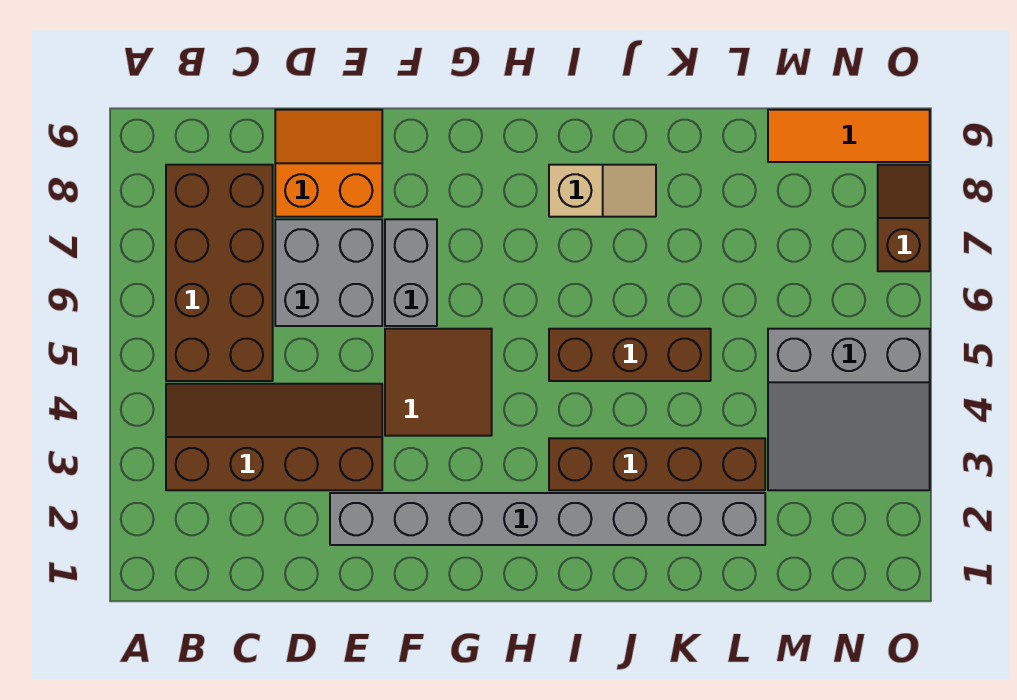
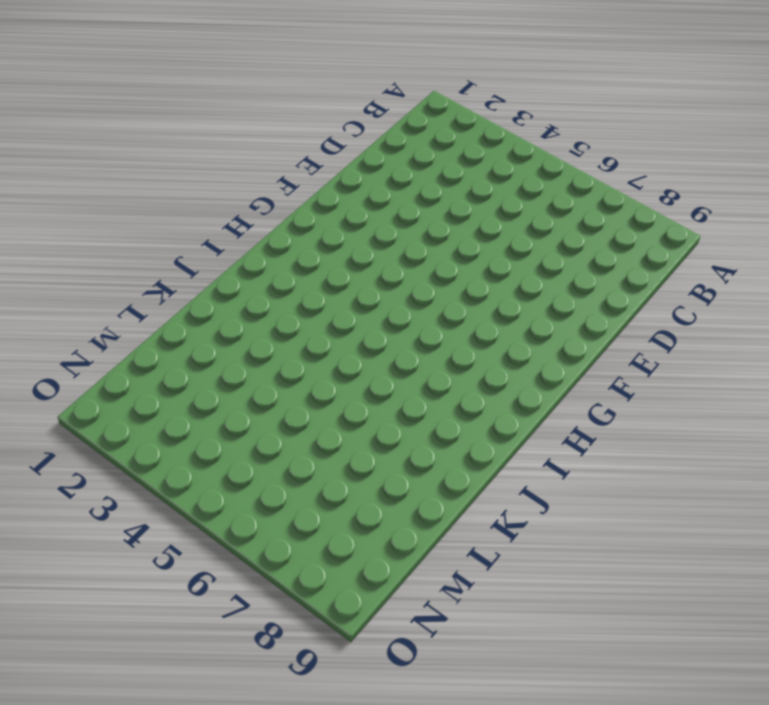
none -> brown 2x4 slope [166,384,382,490]
none -> brown 2x4 brick [166,165,273,381]
none -> grey 2x2 brick [275,219,382,326]

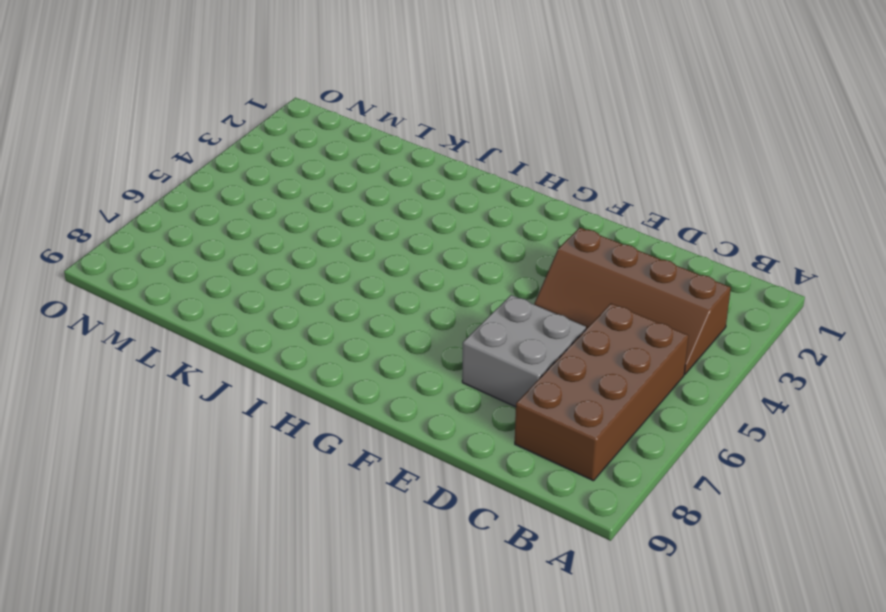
none -> orange 2x2 slope [275,110,382,217]
none -> grey 1x8 brick [330,493,765,545]
none -> brown 2x2 tile [385,329,492,436]

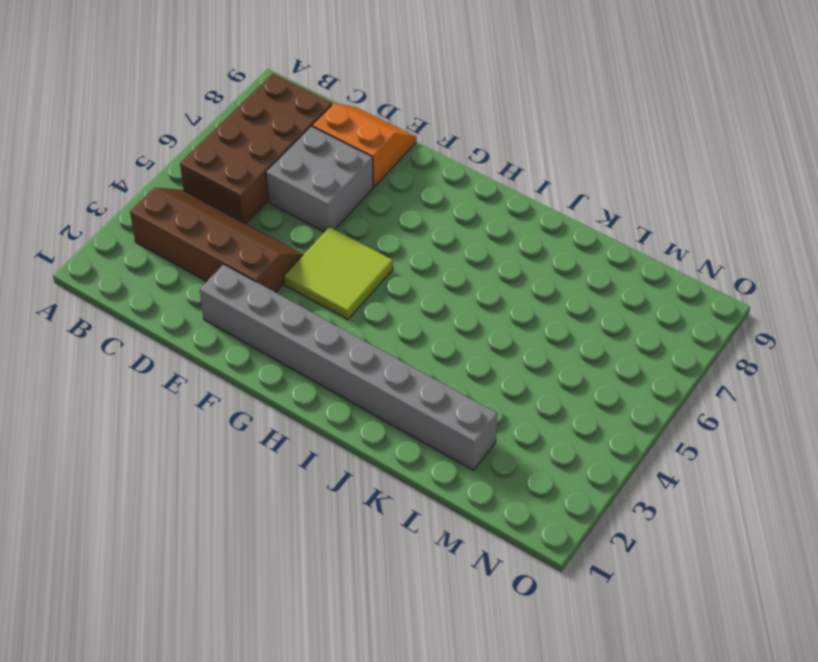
lime 2x2 tile [284,227,393,320] -> brown 2x2 tile [385,329,492,436]
none -> grey 1x2 brick [385,219,437,326]
none -> brown 1x4 brick [549,438,765,490]
none -> brown 1x3 brick [549,329,711,381]

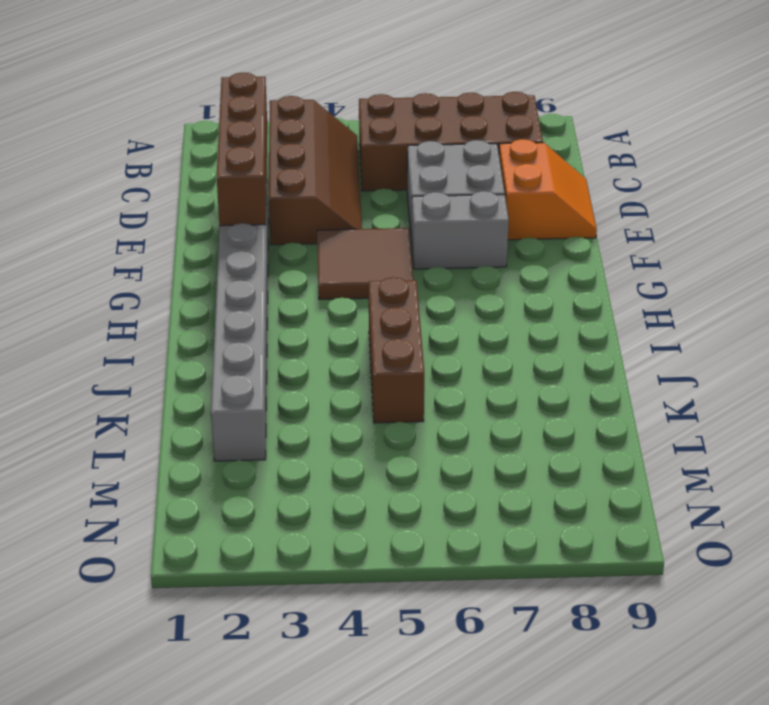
brown 1x4 brick [217,73,267,226] -> brown 1x4 brick moved to [549,438,765,490]
none -> tan 1x2 slope [549,165,656,217]
none -> grey 3x3 slope [768,329,930,490]
none -> orange 1x3 tile [768,110,930,162]

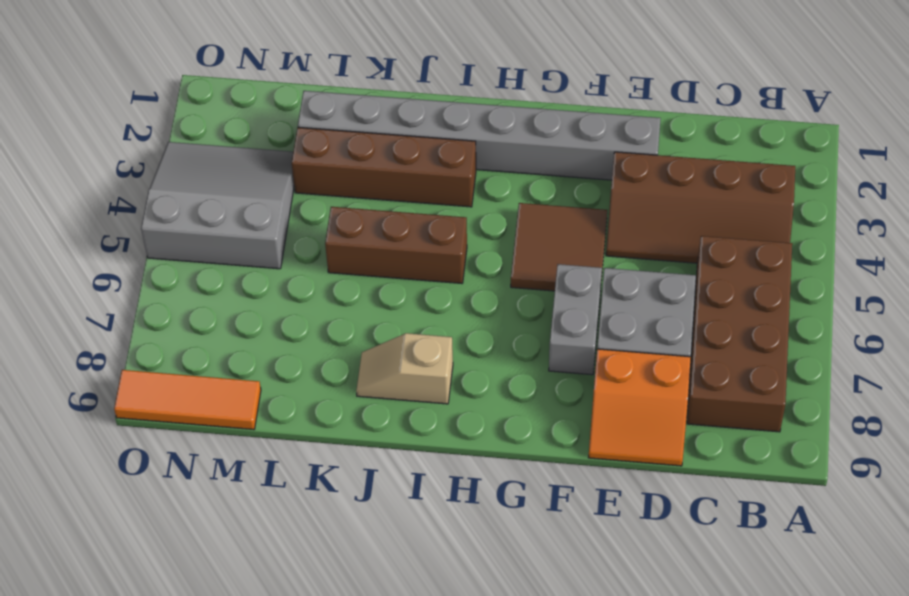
none -> brown 1x2 slope [878,165,930,271]

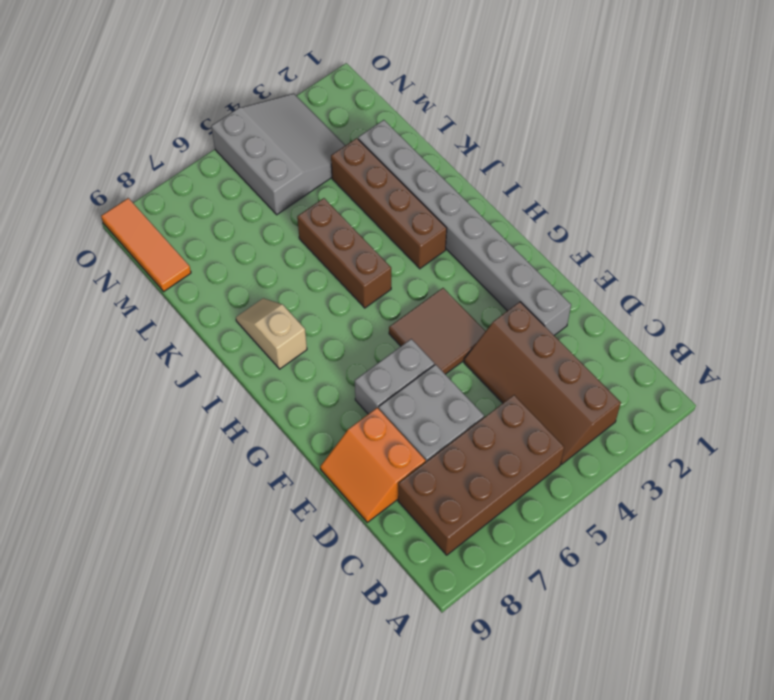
none -> brown 1x2 slope [878,165,930,271]

